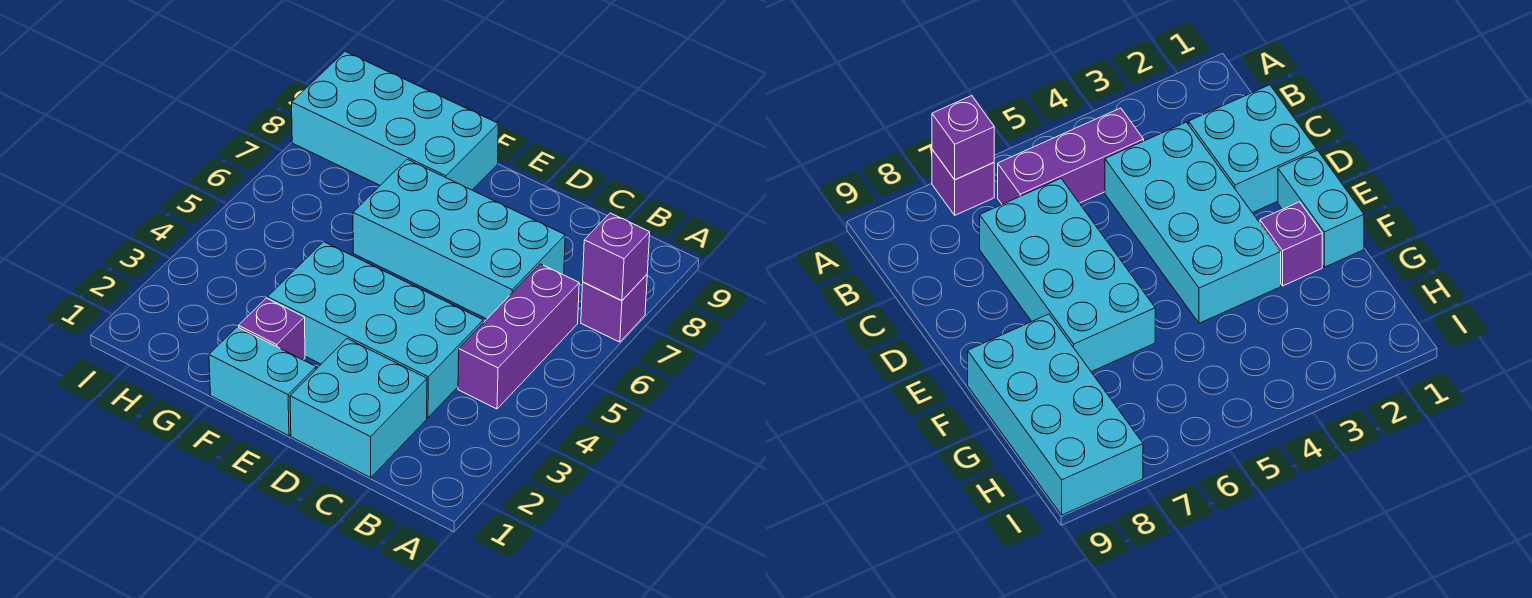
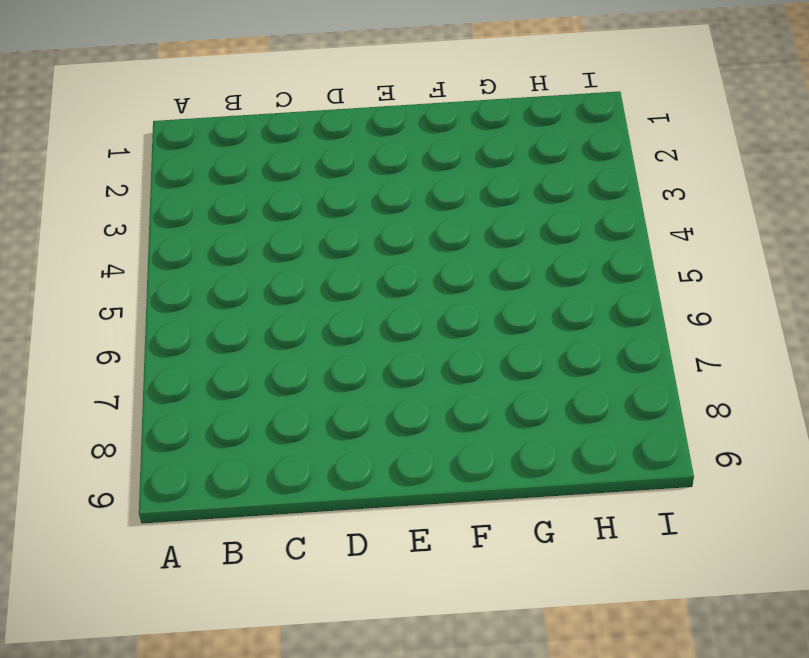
none -> purple 1x1 brick [581,275,647,342]
none -> purple 1x3 brick [458,264,579,409]

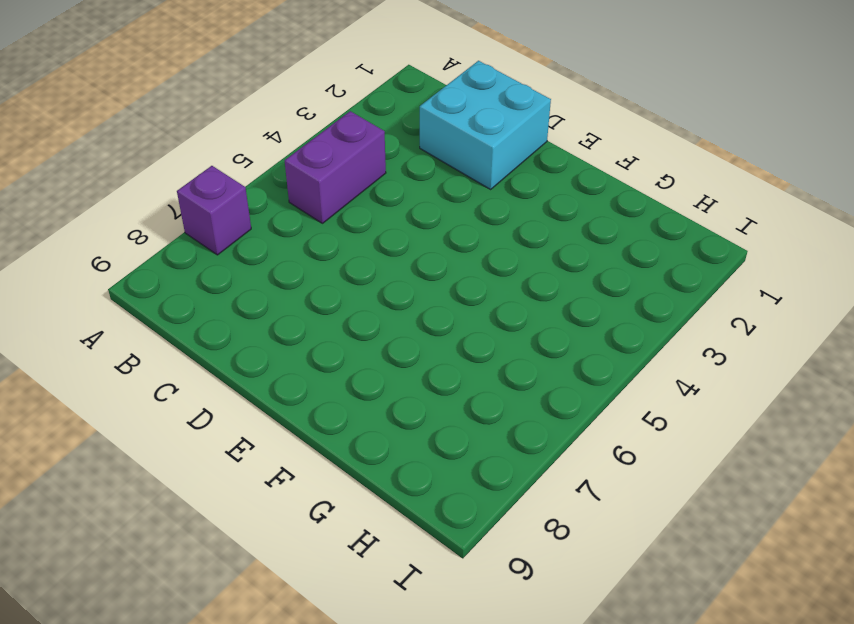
purple 1x2 brick [285,111,386,223] -> purple 1x3 brick [458,264,579,409]
none -> cyan 2x4 brick [268,242,483,418]
none -> cyan 2x4 brick [353,159,565,319]

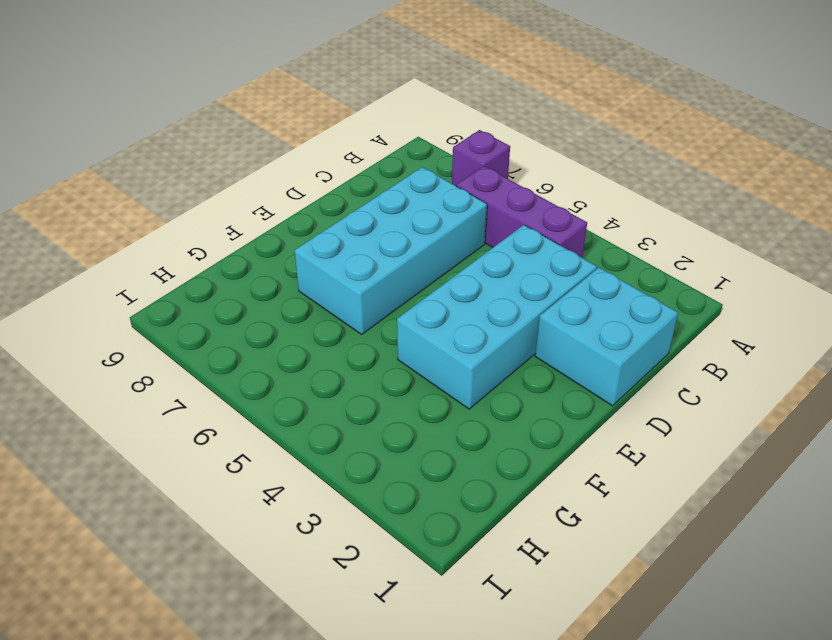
none -> cyan 1x2 brick [209,327,316,436]
none -> purple 1x1 brick [239,298,305,360]

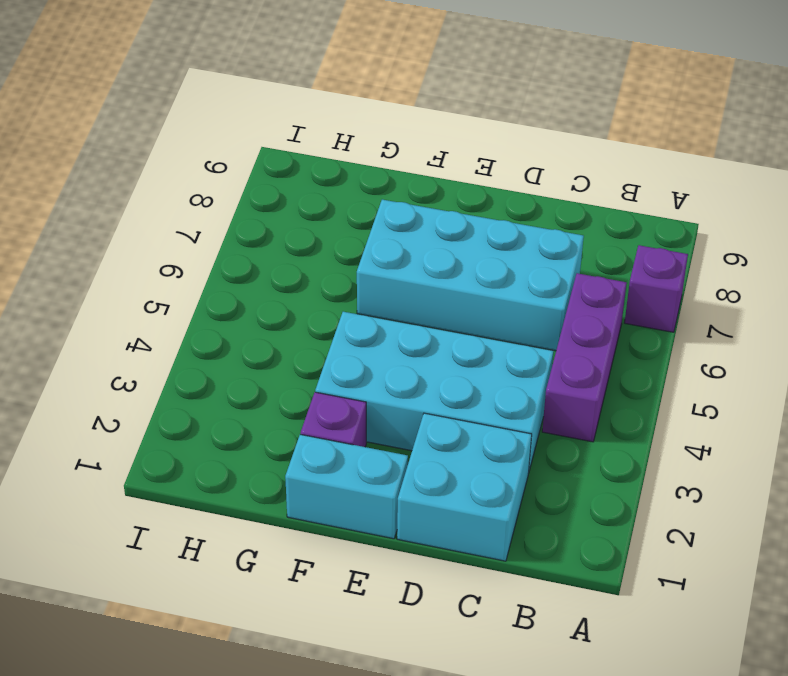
none -> cyan 2x4 brick [292,52,498,190]
none -> purple 1x1 brick [583,213,650,301]

